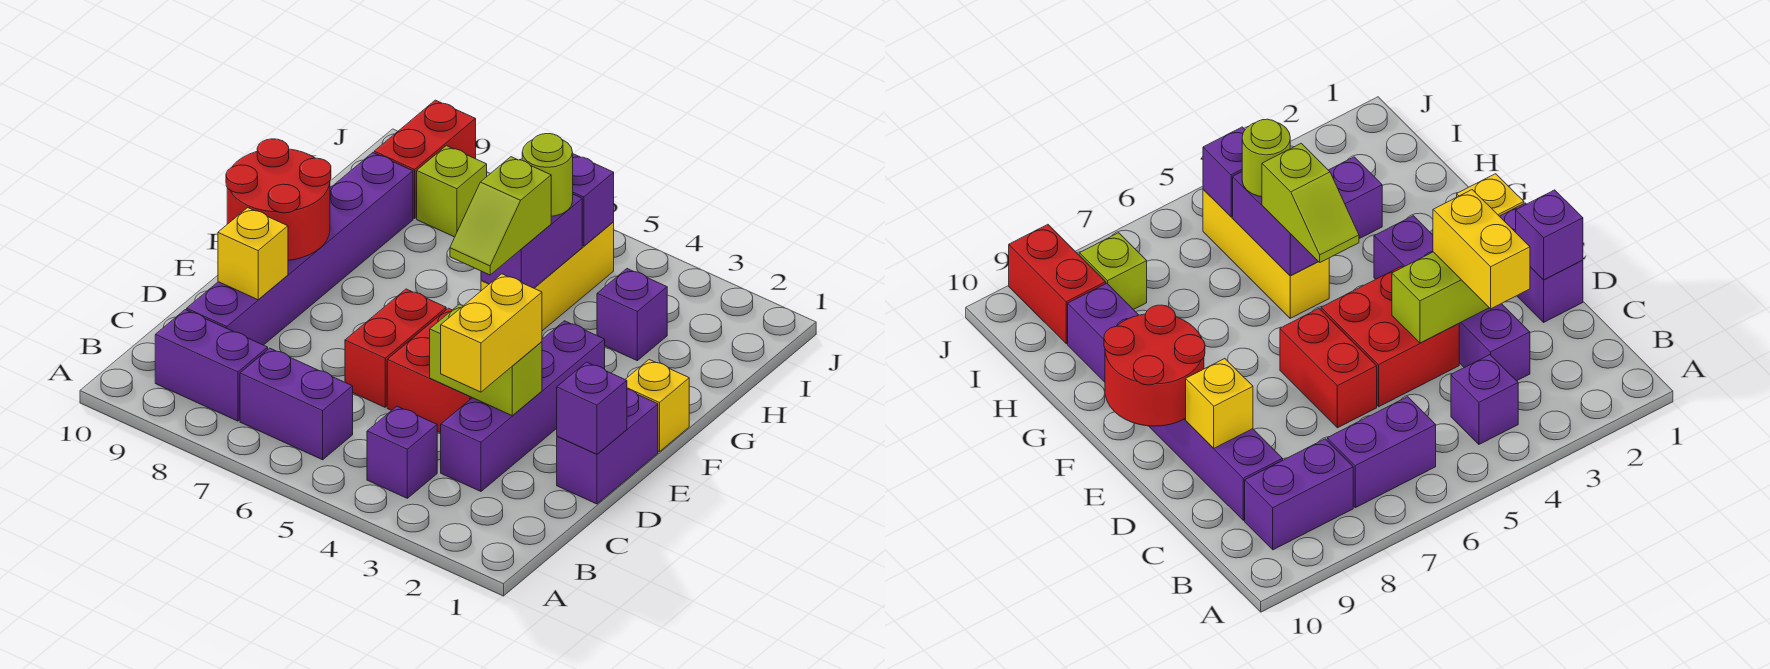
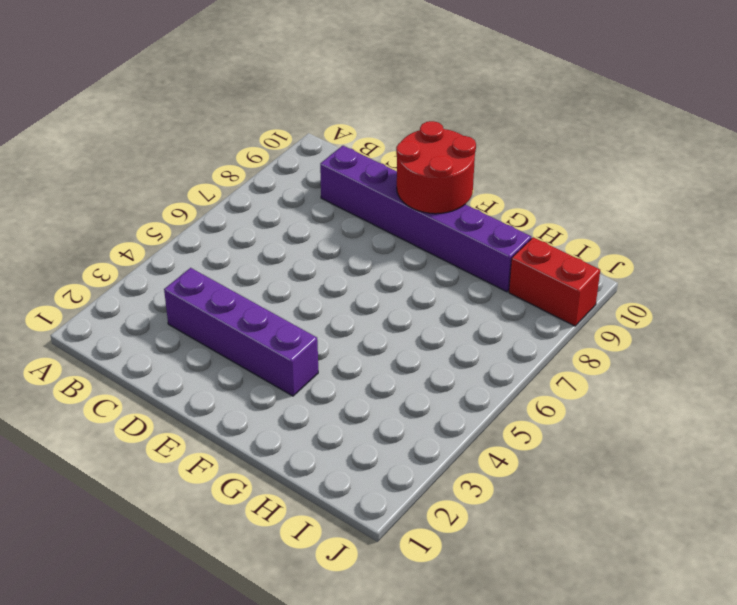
none -> purple 1x1 brick [367,406,437,498]
none -> purple 1x2 brick [240,348,353,460]
none -> purple 1x2 brick [155,310,268,421]

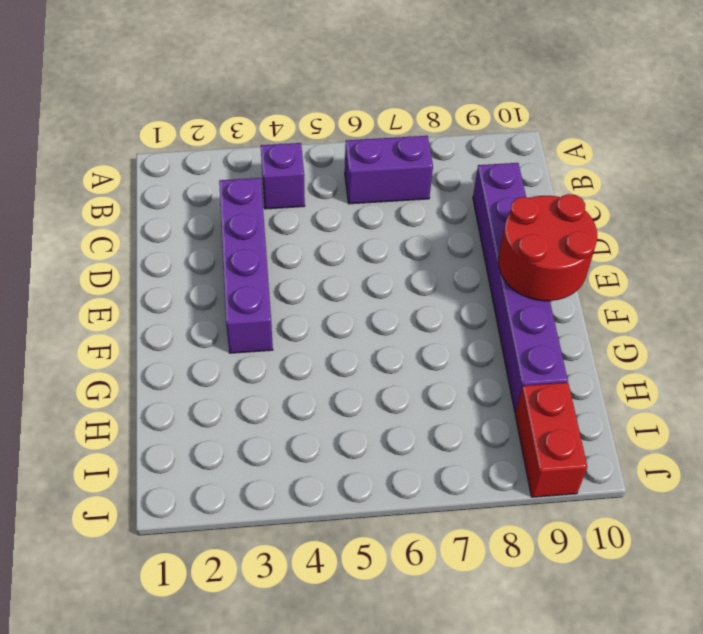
none -> purple 1x2 brick [155,310,268,421]
none -> purple 1x2 brick [557,389,658,504]
none -> red 2x2 brick [387,308,472,433]

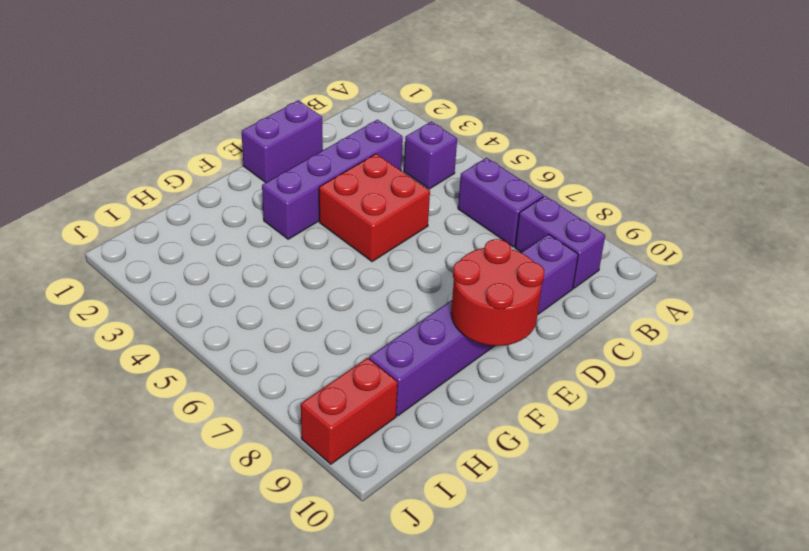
none -> red 1x2 brick [345,289,446,407]
none -> yellow 1x1 brick [625,360,689,452]
none -> yellow 1x3 brick [481,222,614,331]

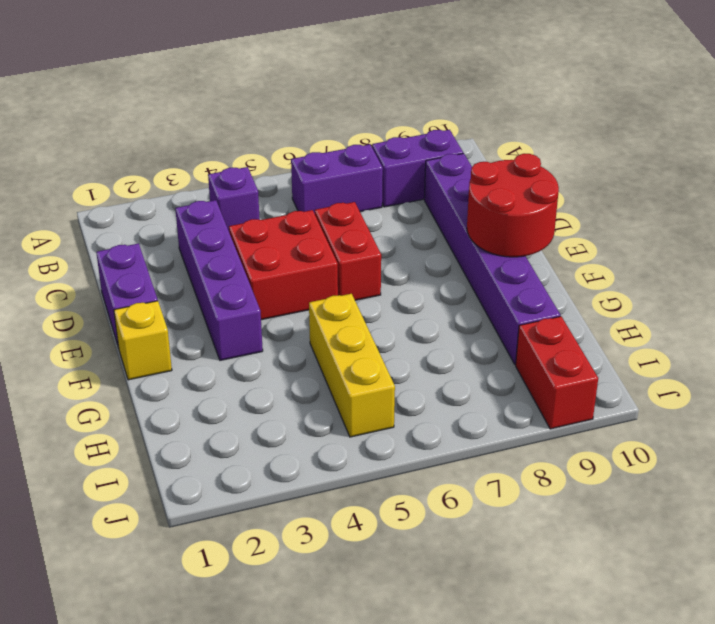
none -> purple 1x1 brick [597,269,667,361]
none -> lime 1x1 brick [417,146,487,237]
none -> purple 1x1 brick [557,362,627,454]

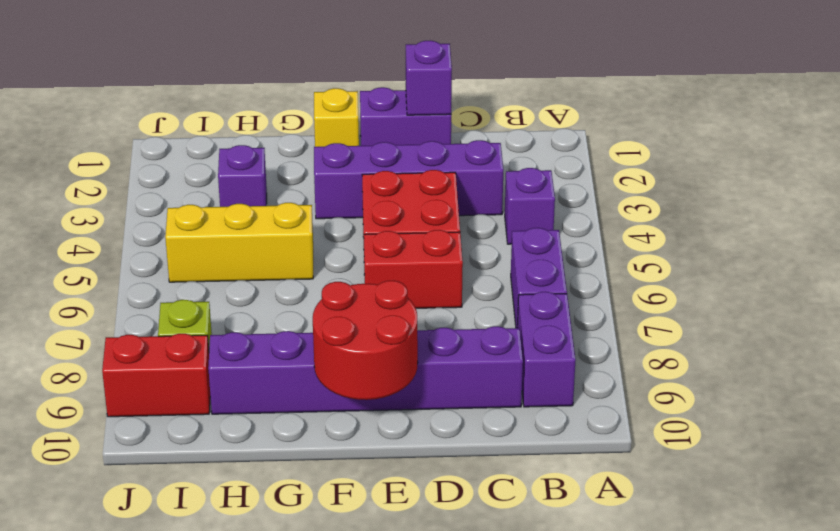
none -> lime 1x2 brick [430,304,542,415]
none -> yellow 1x1 brick [218,208,288,300]
none -> purple 1x2 brick [481,194,582,288]

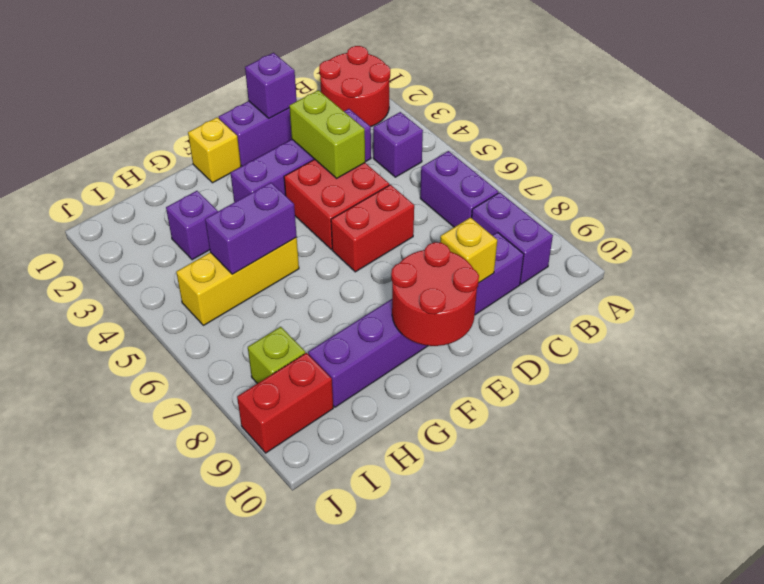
red 2x2 round brick [319,46,390,127] -> none
none -> purple 1x1 brick [573,154,614,246]
none -> yellow 1x2 brick [441,274,542,392]
none -> lime 1x2 slope [450,157,551,275]

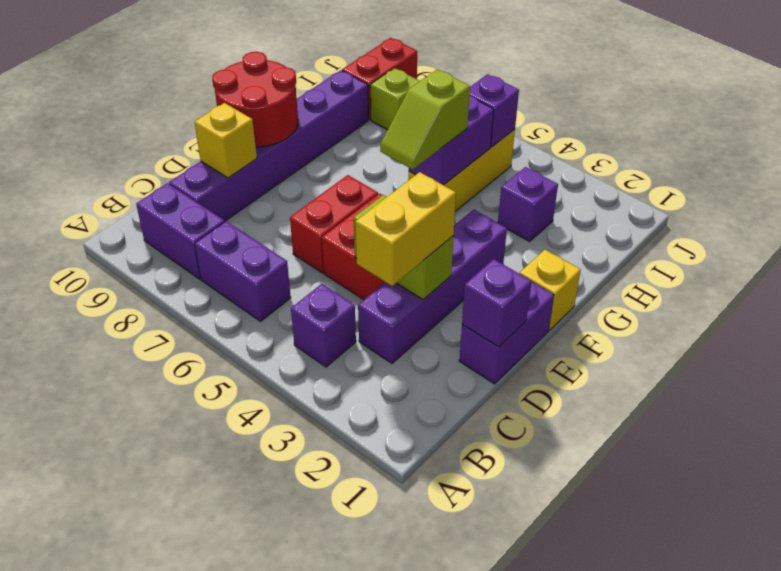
none -> lime 1x1 round brick [522,134,573,216]

